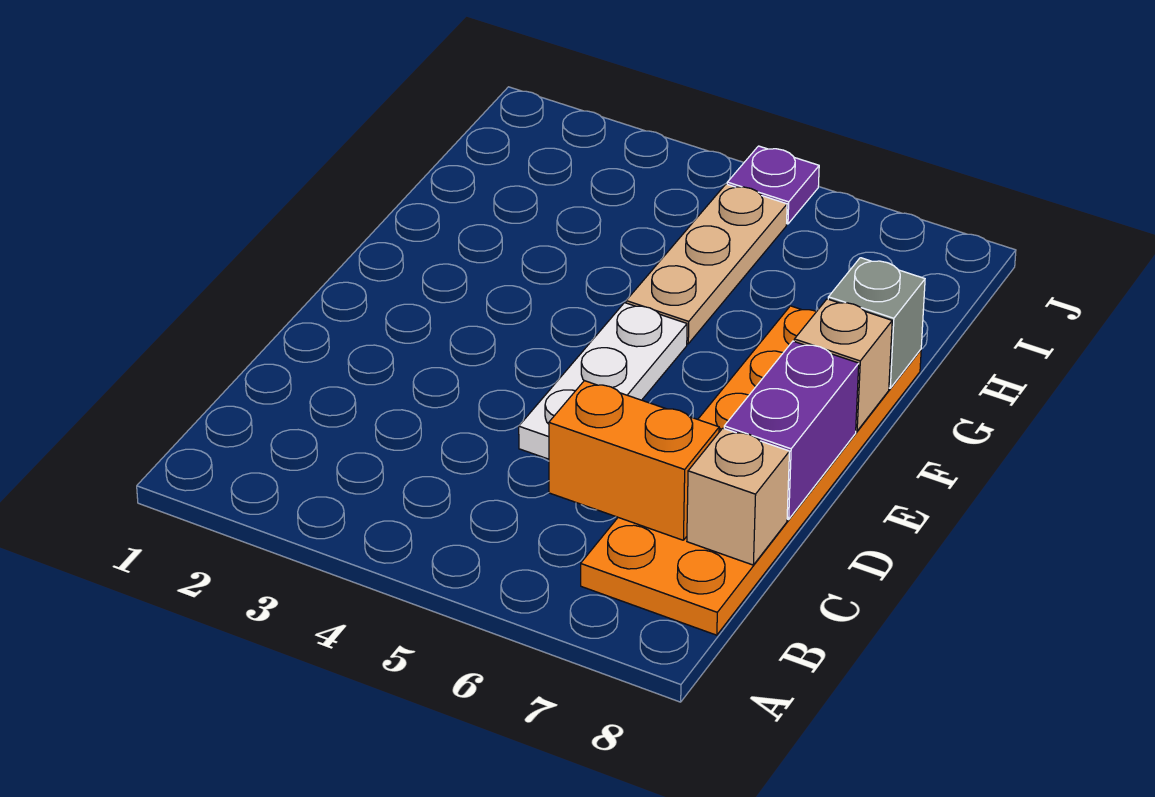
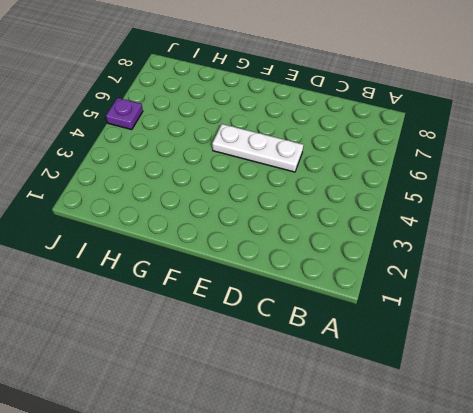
none -> orange 2x6 plate [581,306,921,635]
none -> tan 1x3 plate [626,184,787,344]

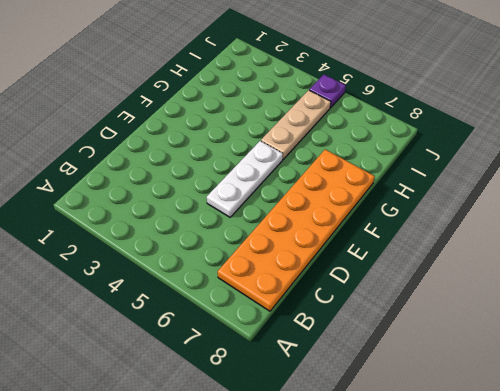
none -> orange 1x2 brick [549,381,719,540]
none -> tan 1x1 brick [687,428,789,565]

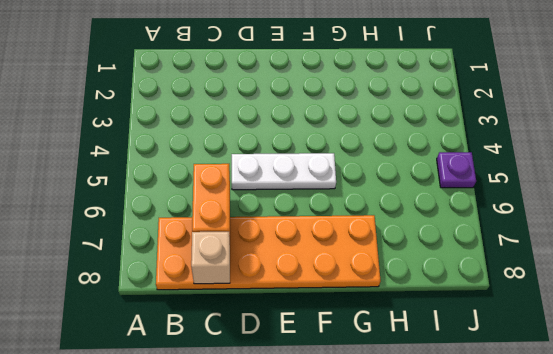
none -> tan 1x3 plate [626,184,787,344]
none -> purple 1x2 brick [724,341,859,519]

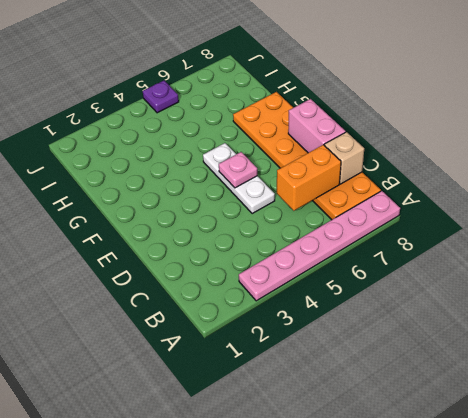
pink 1x6 plate [239,191,400,301] -> none
pink 1x2 brick [288,99,346,153] -> purple 1x2 brick [724,341,859,519]
pink 1x1 plate [219,152,257,188] -> none
none -> tan 1x3 plate [626,184,787,344]
none -> tan 1x1 brick [794,299,892,431]

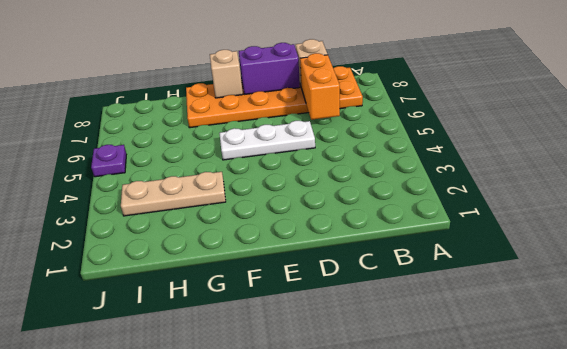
tan 1x3 plate [121,172,226,216] -> tan 1x3 plate moved to [626,184,787,344]
none -> grey 1x1 brick [828,258,925,388]

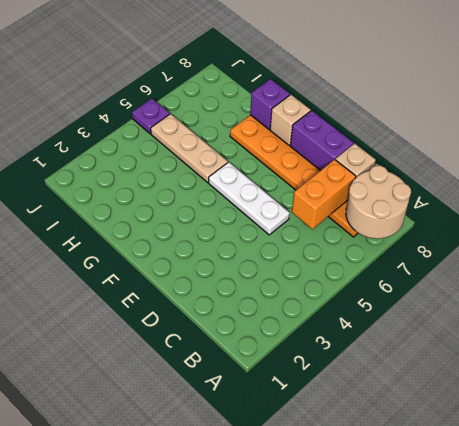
tan 2x2 round brick [346,166,411,239] -> none
purple 1x1 brick [250,79,290,129] -> grey 1x1 brick [828,258,925,388]

